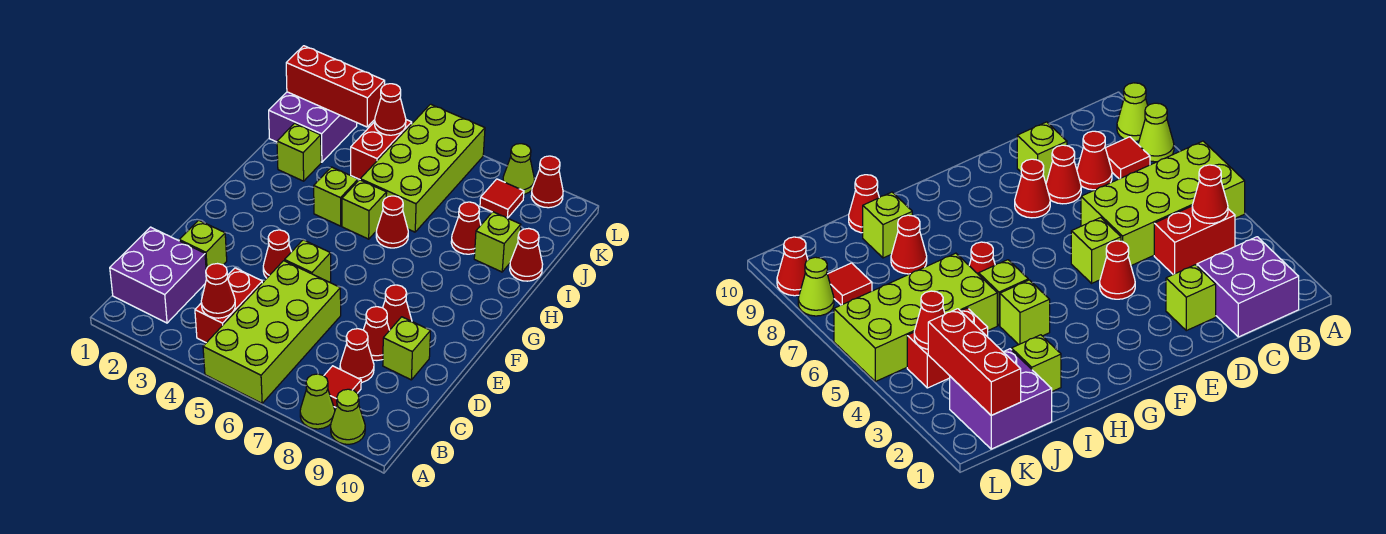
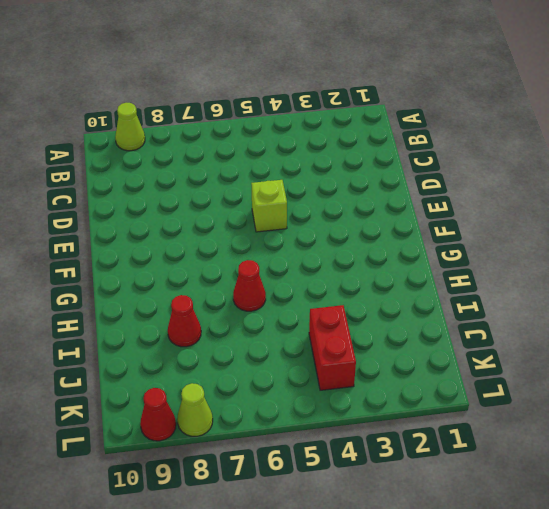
none -> lime 2x4 brick [203,261,341,403]
none -> lime 1x1 cone [300,374,335,429]
none -> purple 2x2 brick [110,227,207,323]

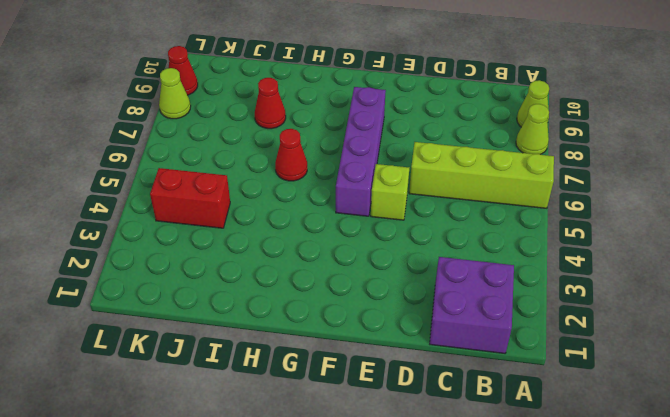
lime 1x4 brick [409,142,554,208] -> lime 2x4 brick [203,261,341,403]
purple 1x4 brick [336,87,386,216] -> none
none -> red 1x2 brick [195,268,262,343]
none -> red 1x1 tile [324,366,361,407]
none -> red 1x1 cone [340,329,374,382]

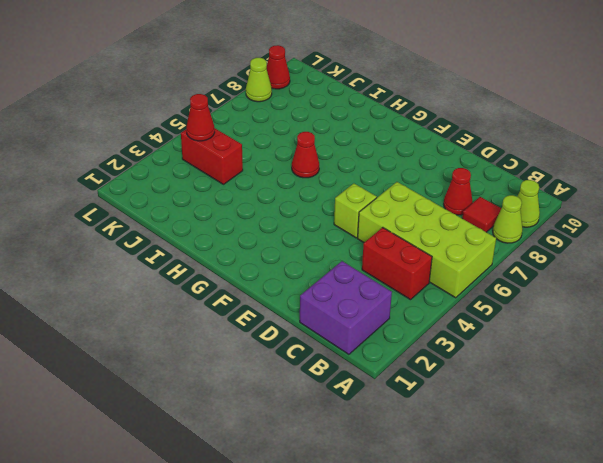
none -> lime 1x1 brick [179,220,227,269]
none -> red 1x1 cone [363,307,390,360]
none -> lime 1x1 brick [383,317,430,380]

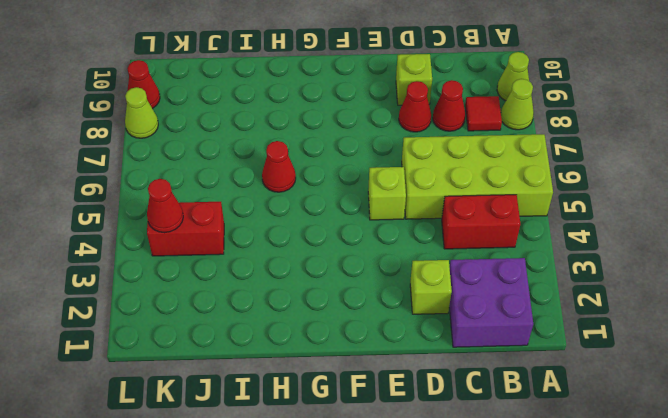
none -> red 1x1 cone [263,230,291,278]
none -> red 1x1 cone [383,285,412,330]
none -> lime 1x1 brick [314,167,358,226]

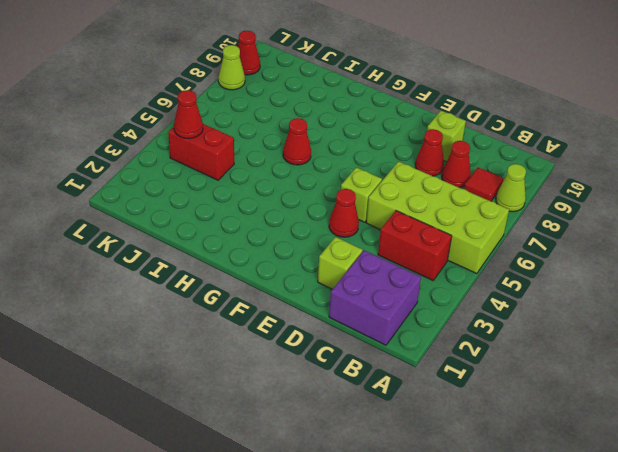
none -> lime 1x1 cone [331,389,365,444]
none -> red 1x1 cone [383,285,412,330]
none -> lime 1x1 brick [314,167,358,226]

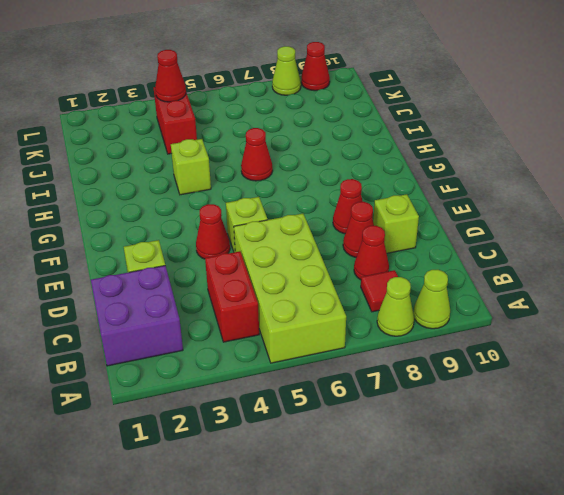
none -> lime 1x1 brick [342,180,387,239]
none -> lime 1x1 brick [277,123,321,181]
none -> lime 2x4 brick [360,104,485,232]

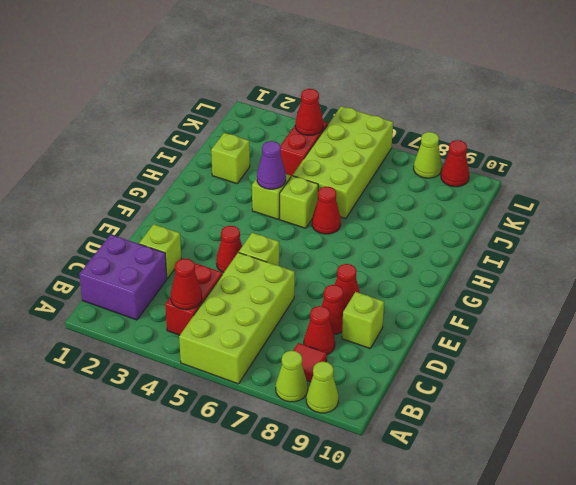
purple 1x1 cone [257,141,286,189] -> none
none -> red 1x1 cone [451,202,481,254]
none -> lime 1x1 brick [474,212,521,272]
none -> red 1x1 cone [510,228,543,281]

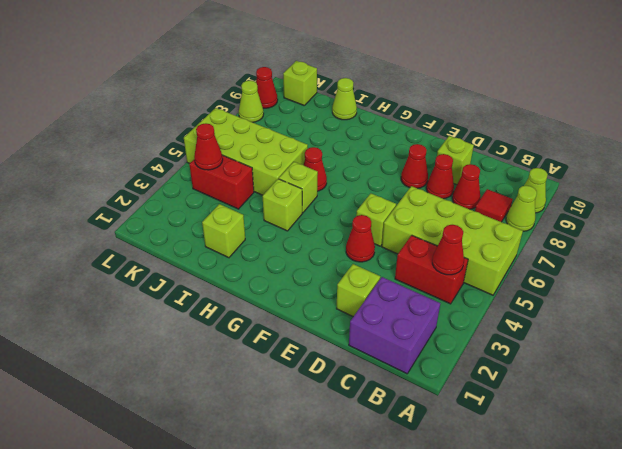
lime 1x1 cone [332,78,357,120] -> red 1x1 cone [510,228,543,281]
lime 1x1 brick [283,61,317,105] -> lime 1x1 brick moved to [474,212,521,272]
none -> red 1x1 cone [451,202,481,254]
none -> purple 2x2 brick [269,92,357,162]
none -> red 1x1 tile [480,179,524,218]

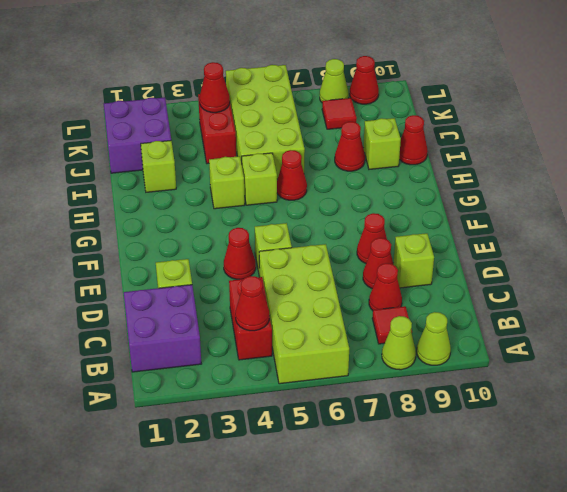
none -> red 1x3 brick [286,46,385,127]

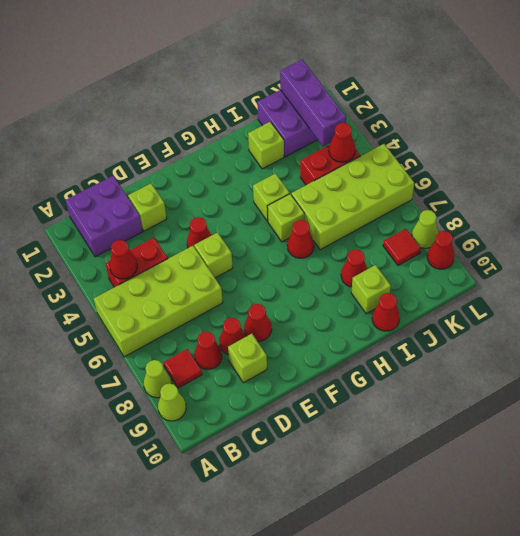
purple 1x3 brick [280,60,346,147] -> red 1x3 brick [286,46,385,127]

